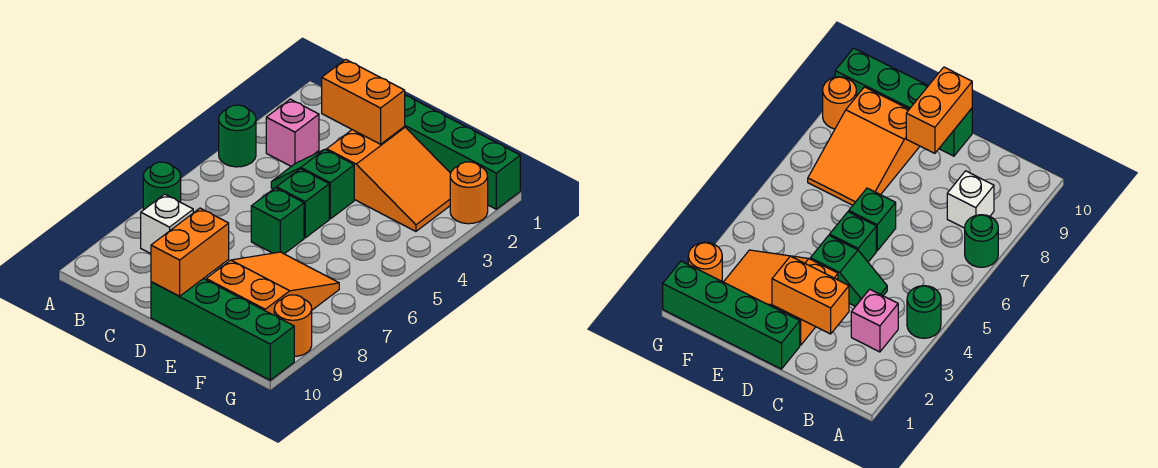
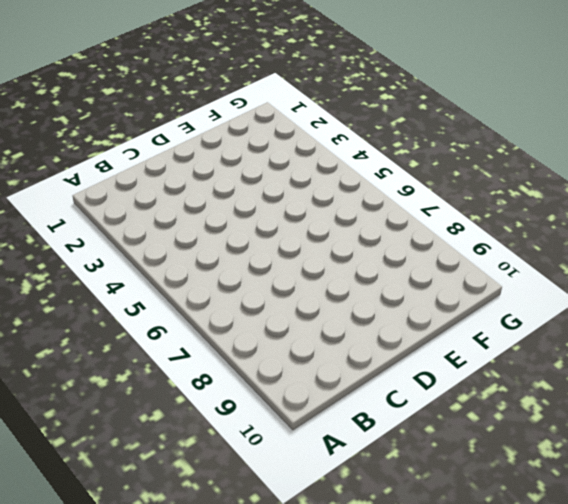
none -> green 1x1 round brick [219,105,256,167]
none -> green 1x1 round brick [143,162,181,210]
none -> pink 1x1 brick [266,99,319,166]

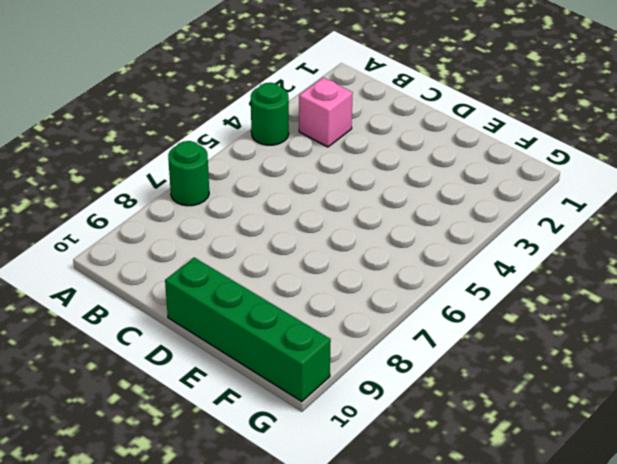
none -> white 1x1 brick [141,194,193,254]
none -> green 1x2 slope [271,149,354,219]
none -> green 1x4 brick [404,95,520,209]

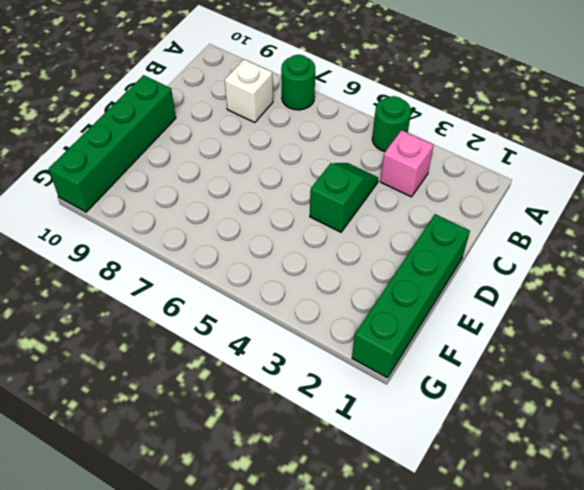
none -> orange 2x3 slope [327,127,451,231]
none -> green 1x1 brick [277,169,329,238]
none -> green 1x1 brick [251,188,304,254]

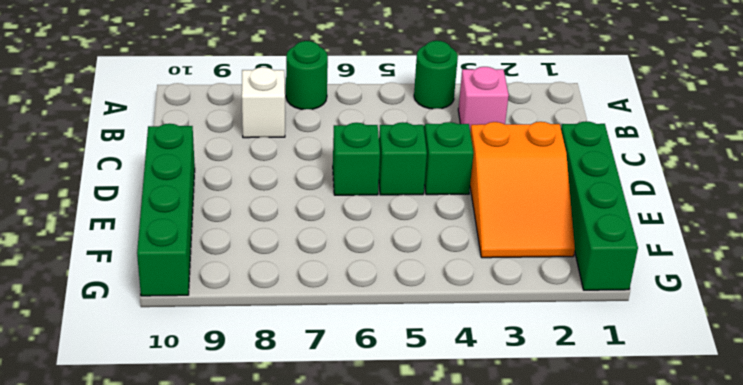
none -> orange 2x3 slope [206,252,339,315]
none -> orange 1x1 round brick [450,162,488,224]
none -> orange 1x1 round brick [274,295,312,356]

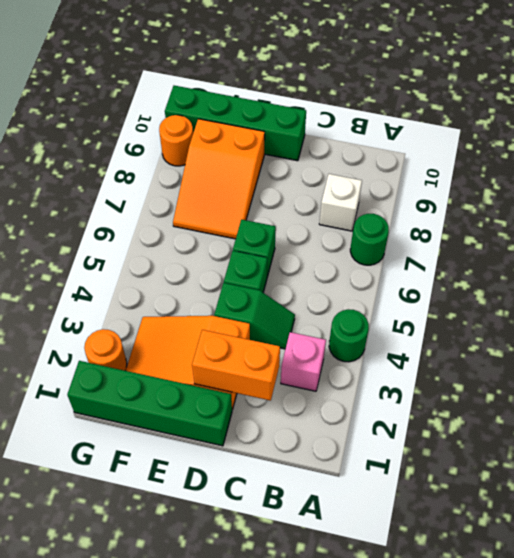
none -> orange 1x2 brick [151,208,229,296]

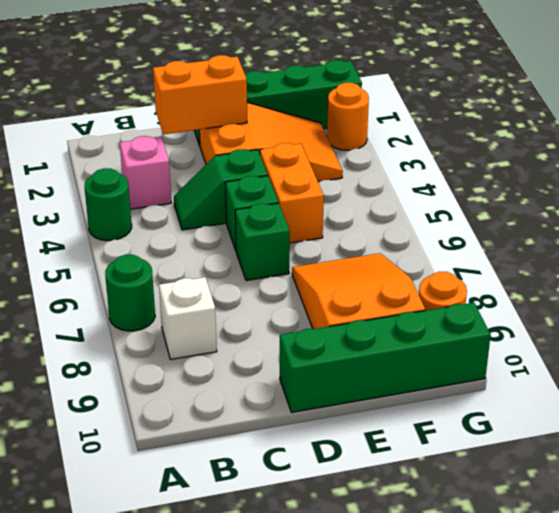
orange 1x2 brick [260,143,324,243] -> orange 1x2 brick moved to [151,208,229,296]

